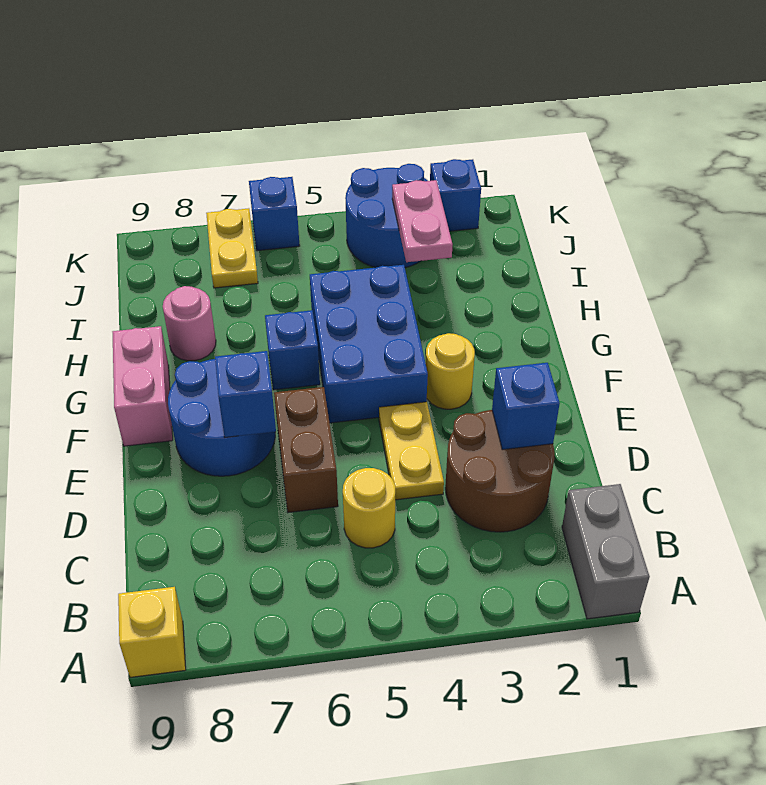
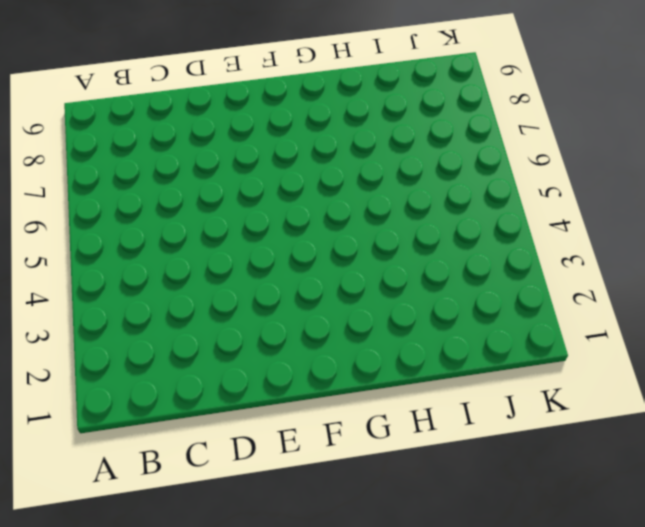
none -> grey 1x2 brick [562,484,650,619]
none -> yellow 1x1 brick [118,587,186,677]
none -> brown 2x2 round brick [445,410,555,532]

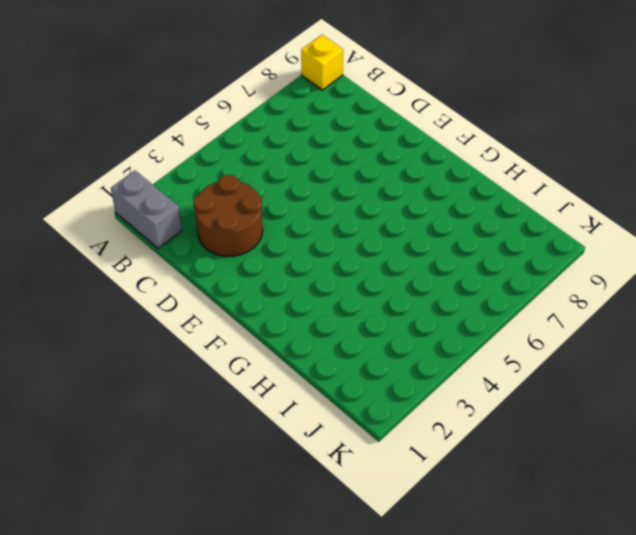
none -> yellow 1x1 round brick [343,468,395,548]
none -> yellow 1x2 plate [379,402,444,500]
none -> brown 1x2 brick [274,387,338,513]

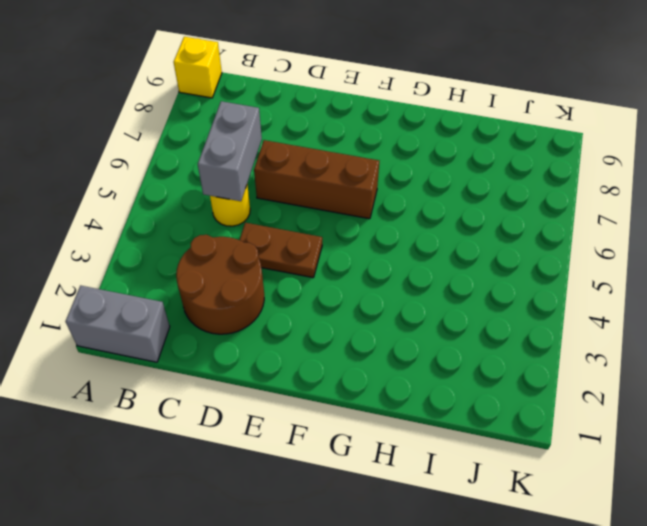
grey 1x2 brick [198,101,262,201] -> none
brown 1x2 plate [240,223,322,278] -> yellow 1x2 plate [379,402,444,500]
brown 1x3 brick [254,140,379,219] -> brown 1x2 brick [274,387,338,513]
none -> blue 2x2 round brick [168,359,275,476]
none -> yellow 1x1 round brick [425,333,475,409]
none -> blue 2x3 brick [310,265,428,423]

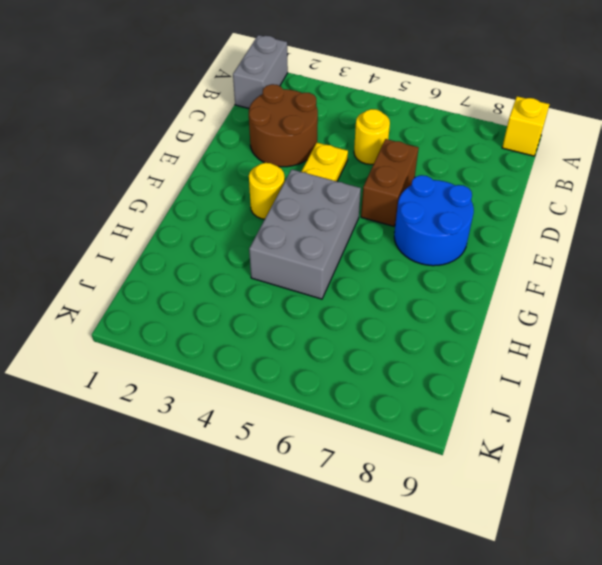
grey 2x3 brick [249,169,361,299] -> blue 2x3 brick [310,265,428,423]
none -> pink 1x2 brick [113,326,173,446]
none -> blue 1x1 brick [265,310,320,390]
none -> pink 1x1 round brick [163,286,216,361]

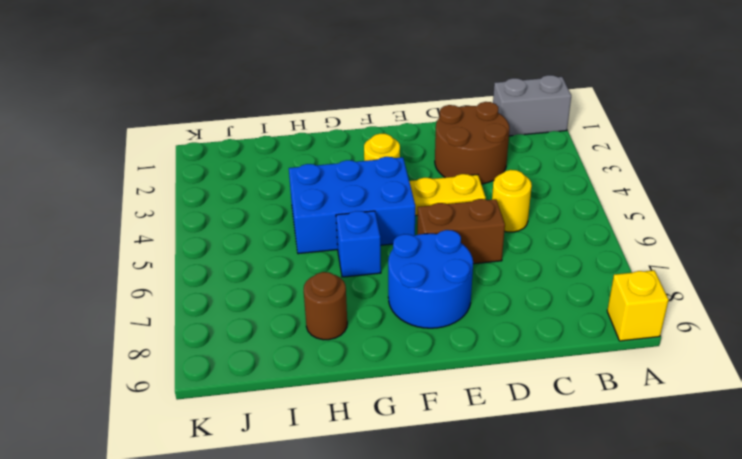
brown 1x1 round brick [304,272,347,340] -> pink 1x1 round brick [163,286,216,361]
none -> pink 1x2 brick [113,326,173,446]
none -> blue 2x2 round brick [345,164,428,268]
none -> yellow 1x2 plate [206,208,258,288]

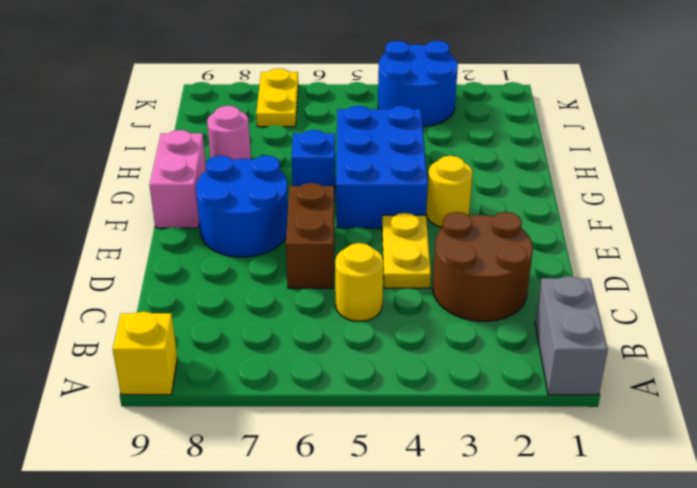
none -> blue 1x1 brick [430,159,481,231]
none -> blue 1x1 brick [249,177,300,251]
none -> blue 1x1 brick [492,363,560,450]

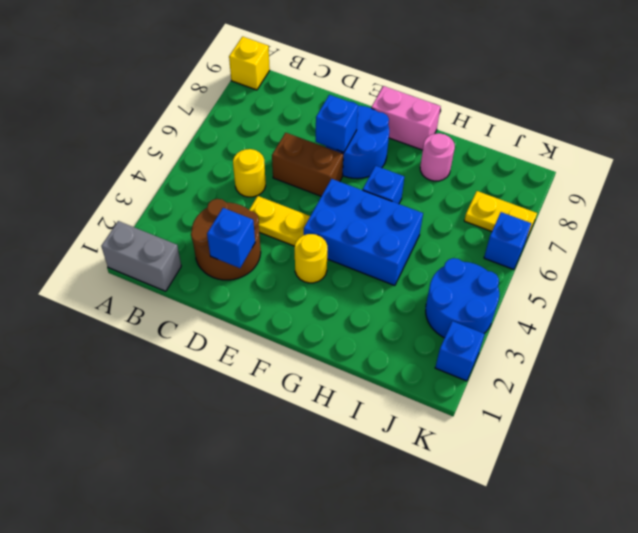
none -> pink 1x2 plate [392,180,453,262]

